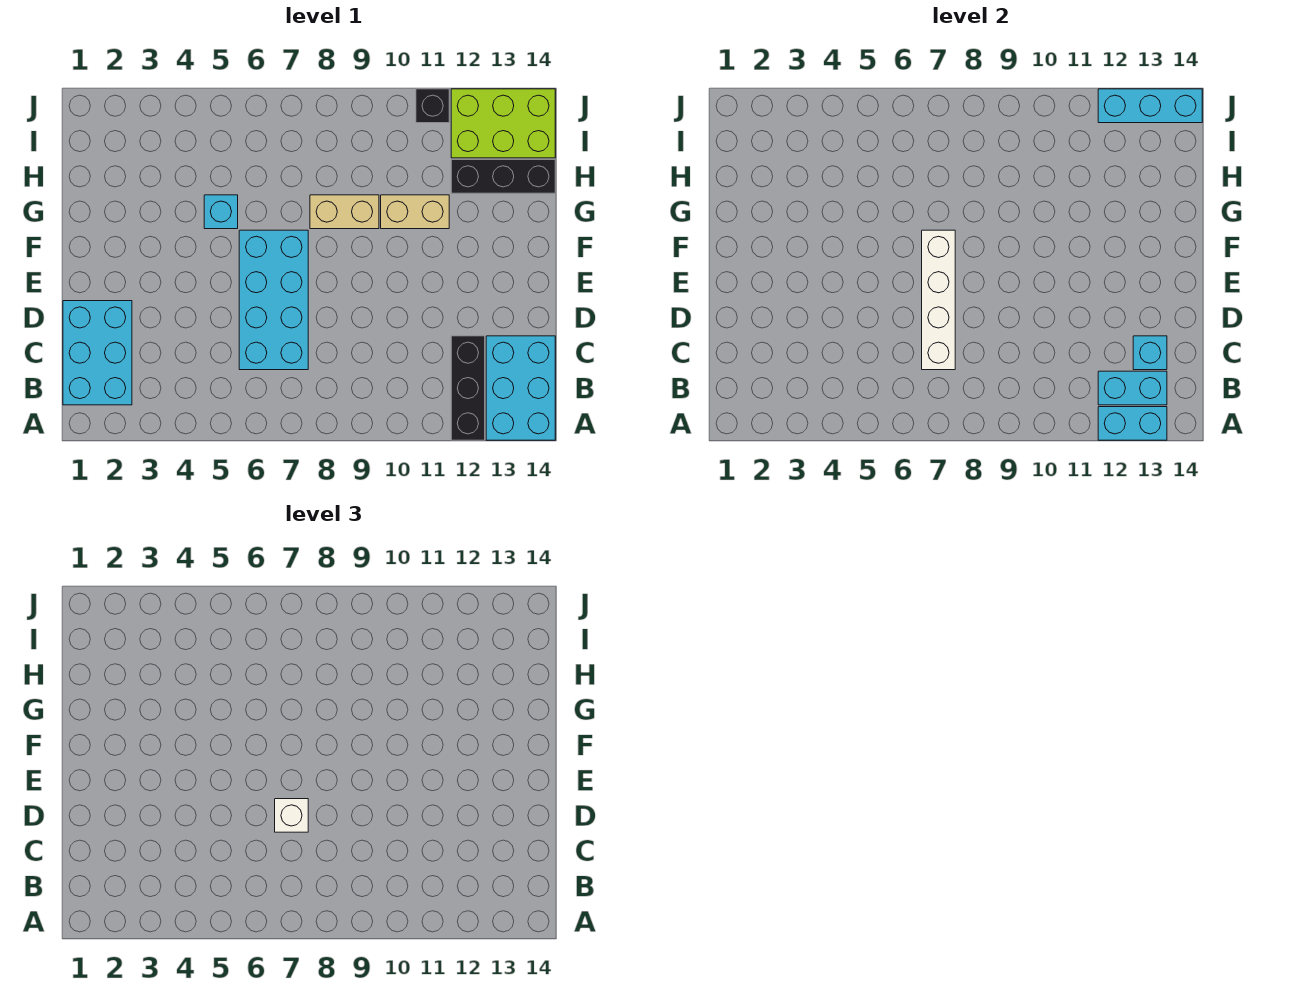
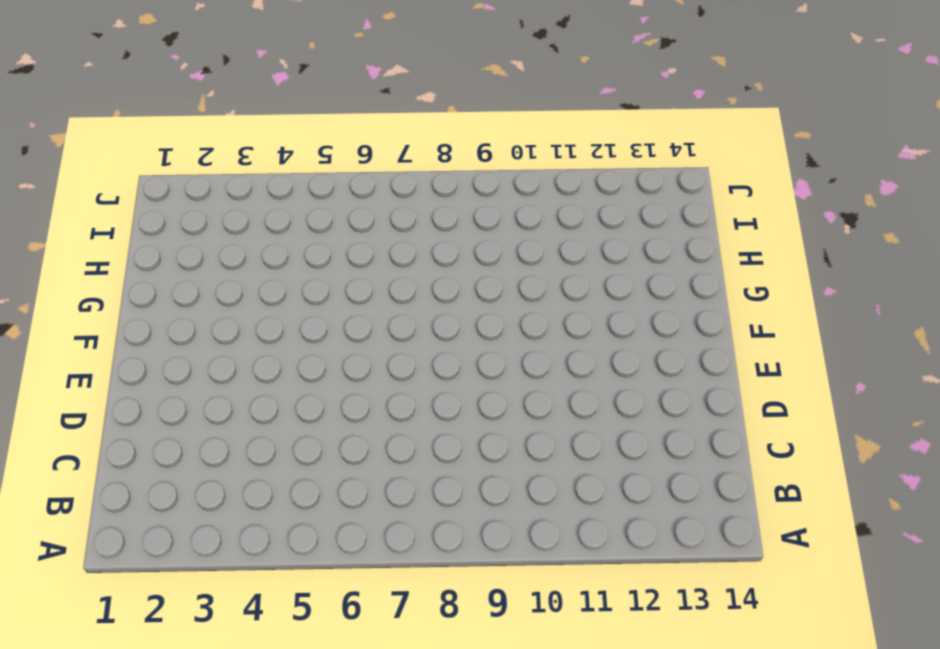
none -> black 1x3 brick [451,336,485,440]
none -> cyan 2x3 brick [486,336,555,440]
none -> cyan 2x3 brick [63,301,132,405]

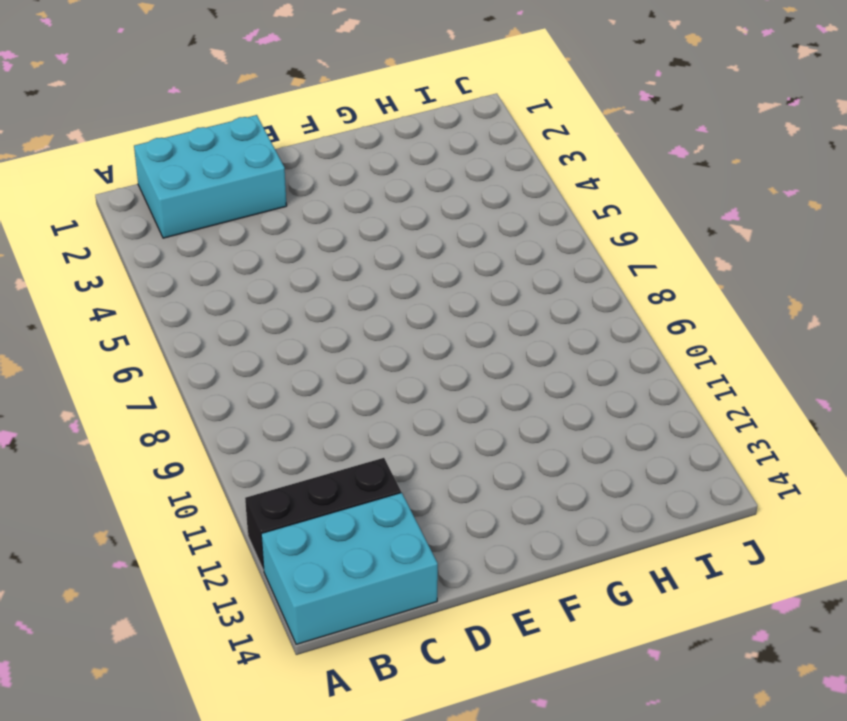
none -> cyan 2x4 brick [239,230,308,370]
none -> cyan 1x1 brick [204,195,238,229]
none -> tan 1x2 brick [310,195,379,229]

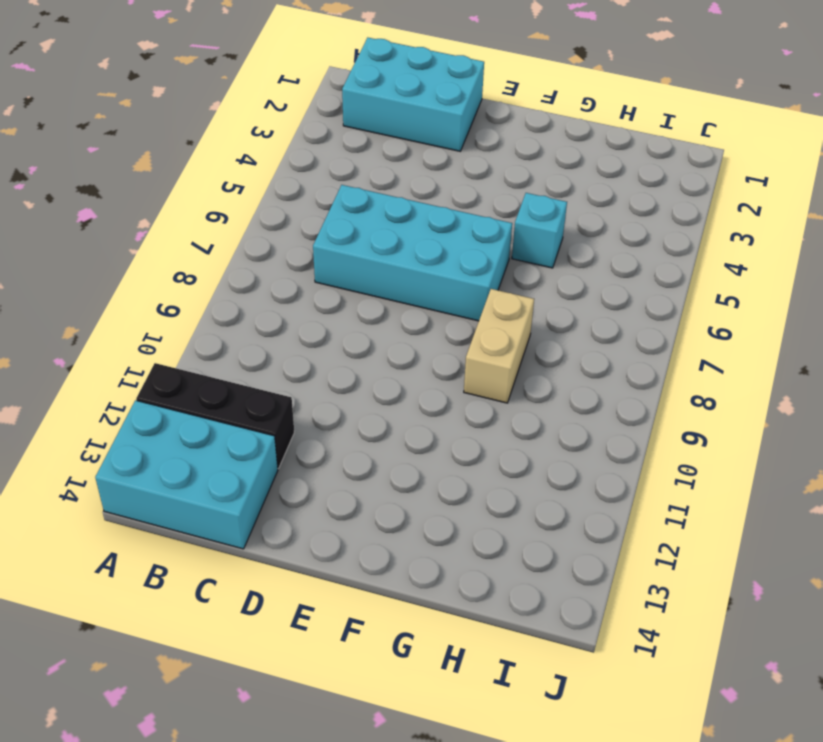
none -> tan 1x2 brick [381,195,449,229]
none -> black 1x3 brick [451,160,555,193]
none -> lime 2x3 brick [451,89,555,158]

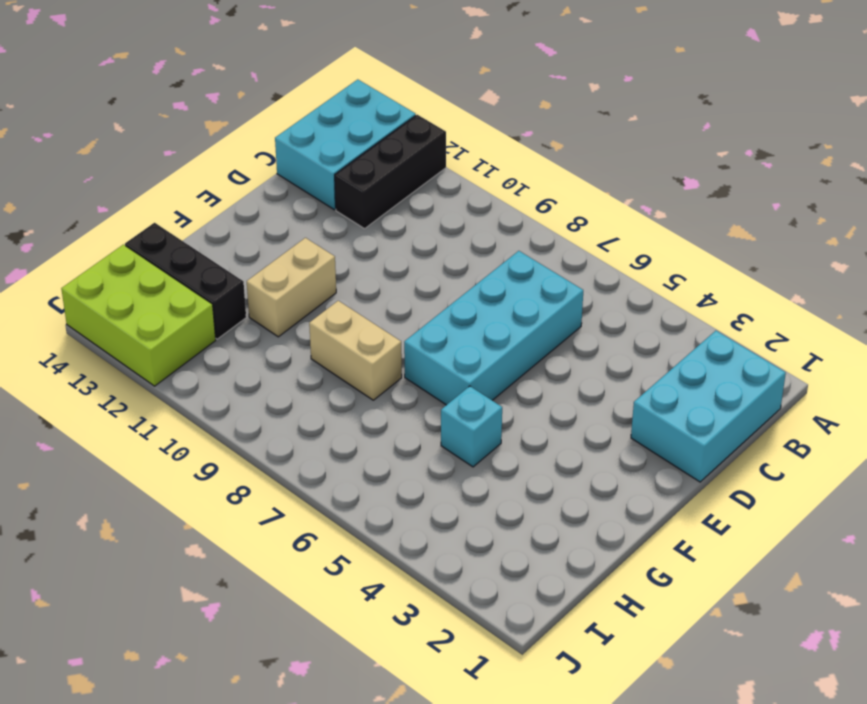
tan 1x2 brick [247,238,336,337] -> tan 1x2 brick turned to [381,195,449,229]
none -> black 1x1 brick [416,89,449,123]
none -> cyan 1x2 brick [1098,407,1167,440]
none -> cyan 1x2 brick [1098,371,1167,405]

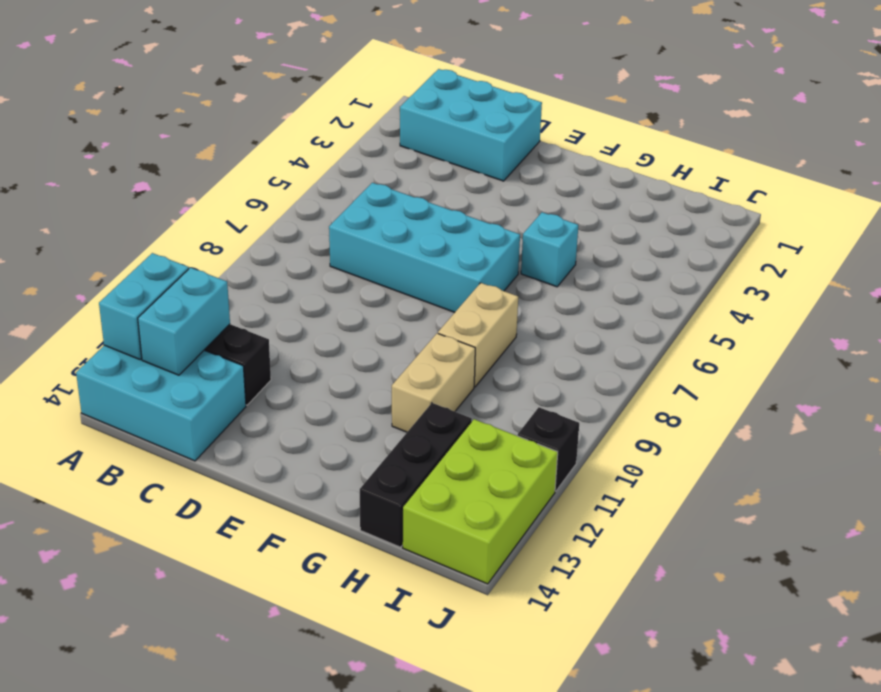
none -> white 1x4 brick [922,230,955,370]
none -> cyan 1x1 brick [1133,336,1167,370]
none -> cyan 1x3 brick [1098,89,1202,123]

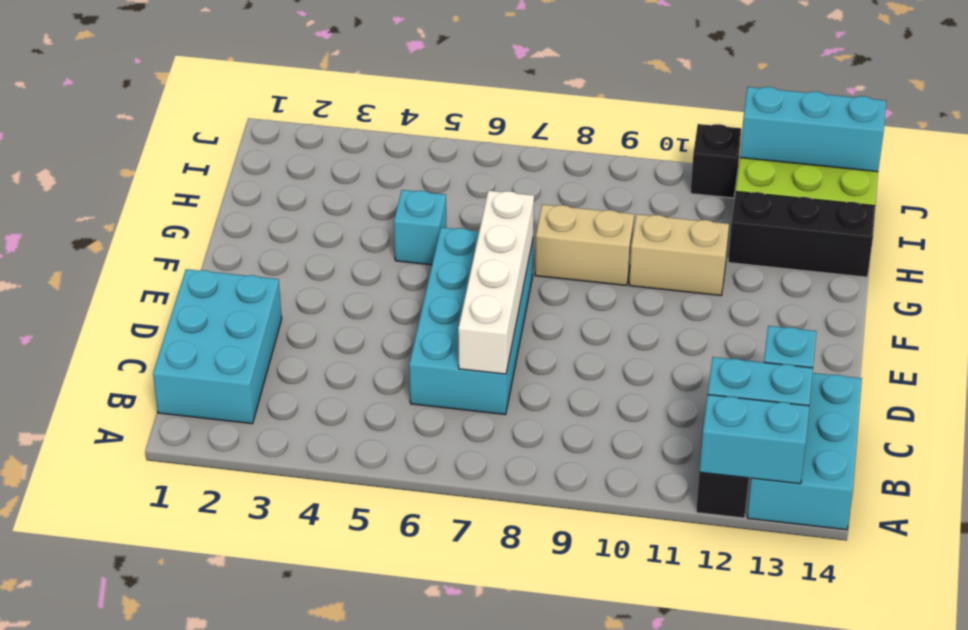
none -> white 1x1 brick [275,799,308,832]

